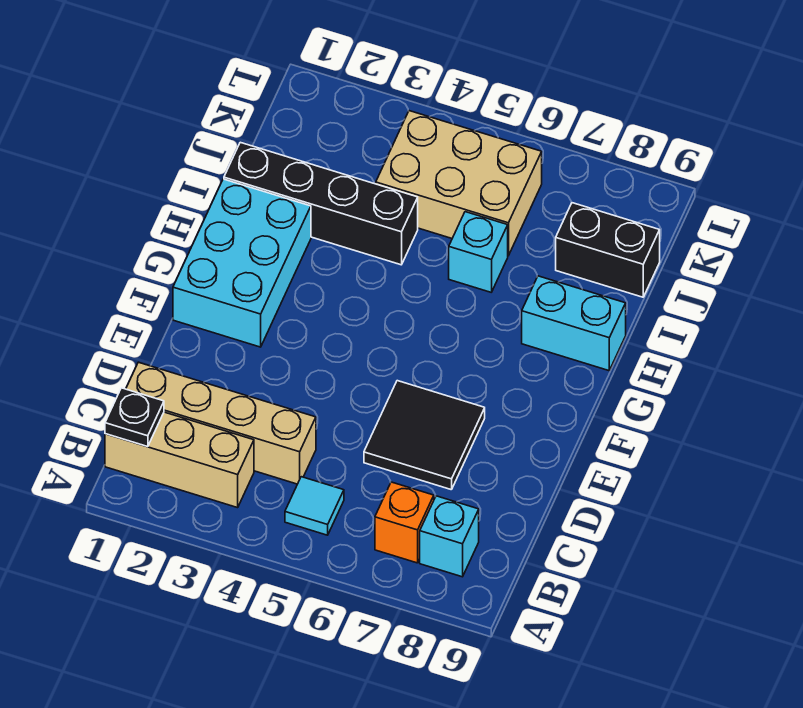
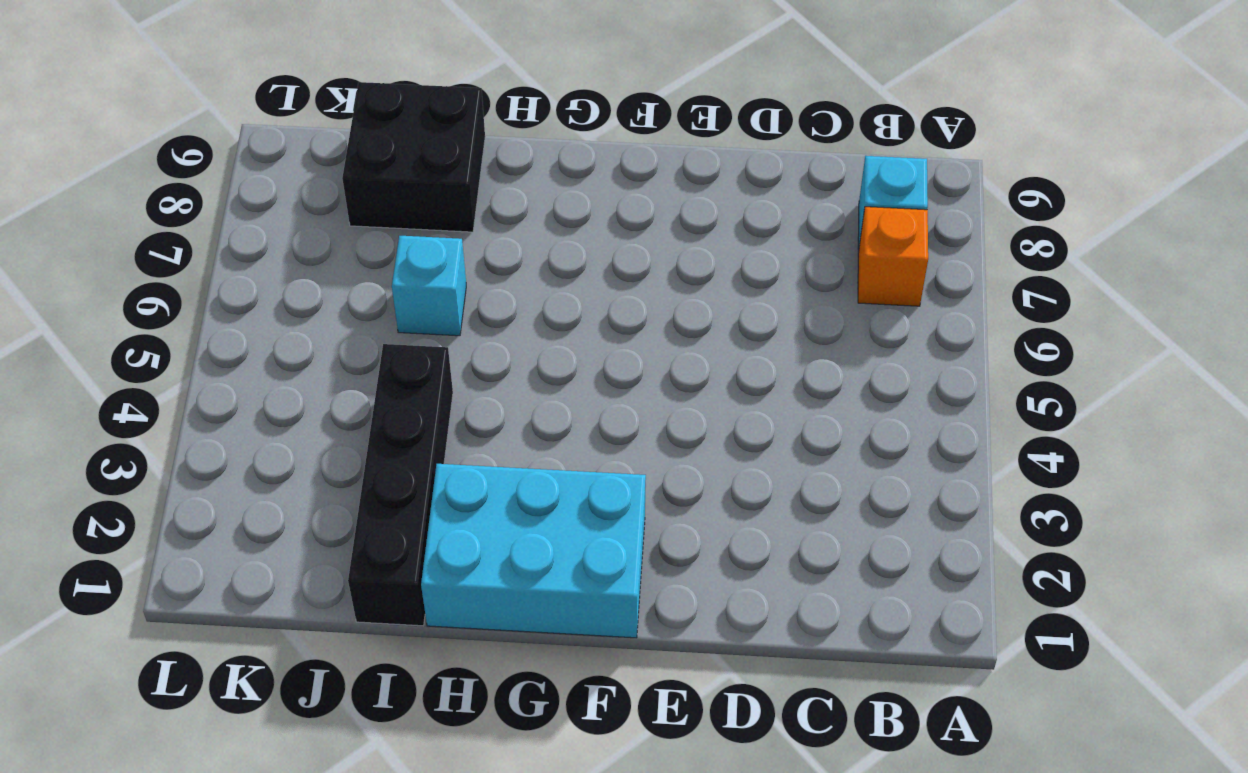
black 2x2 brick [342,82,485,232] -> black 1x2 brick [556,203,660,297]
none -> tan 1x3 brick [105,412,254,508]
none -> cyan 1x1 tile [285,477,344,535]
none -> tan 1x4 brick [126,362,316,484]

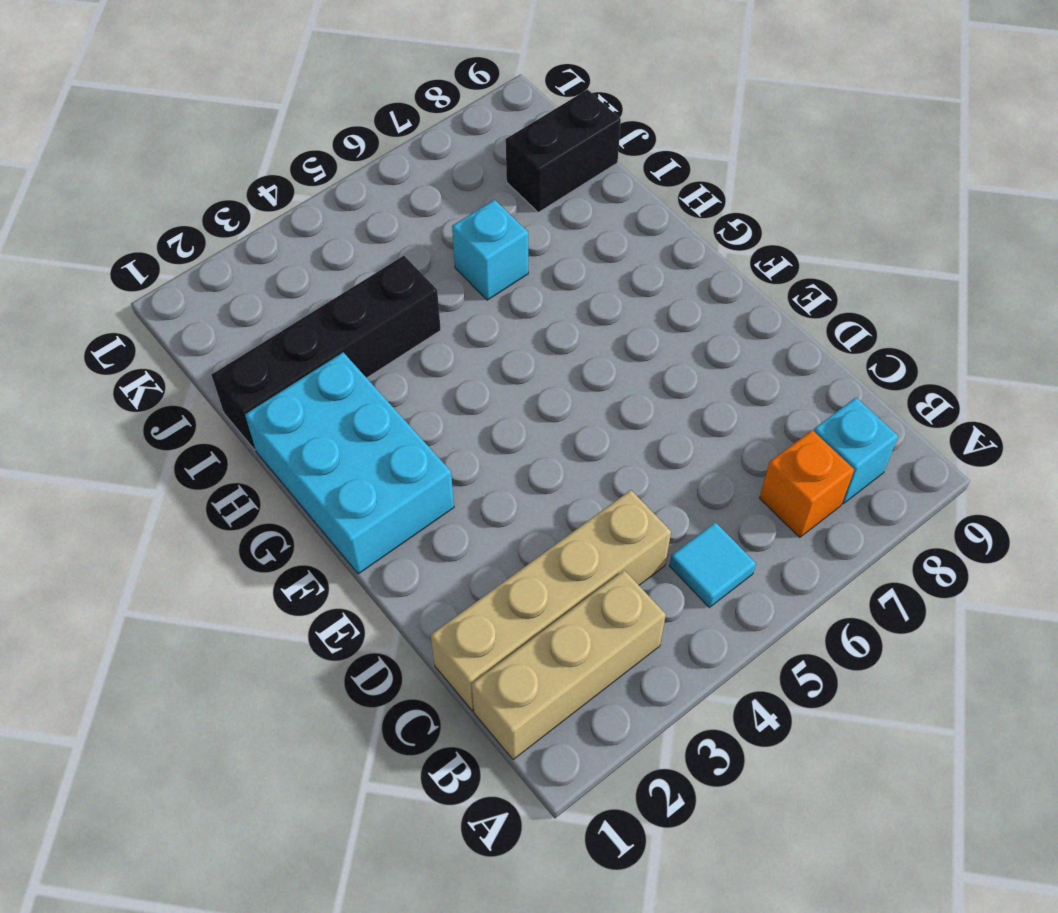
none -> black 2x2 tile [364,381,485,490]
none -> cyan 1x2 brick [522,276,626,371]
none -> tan 2x3 brick [376,111,542,256]

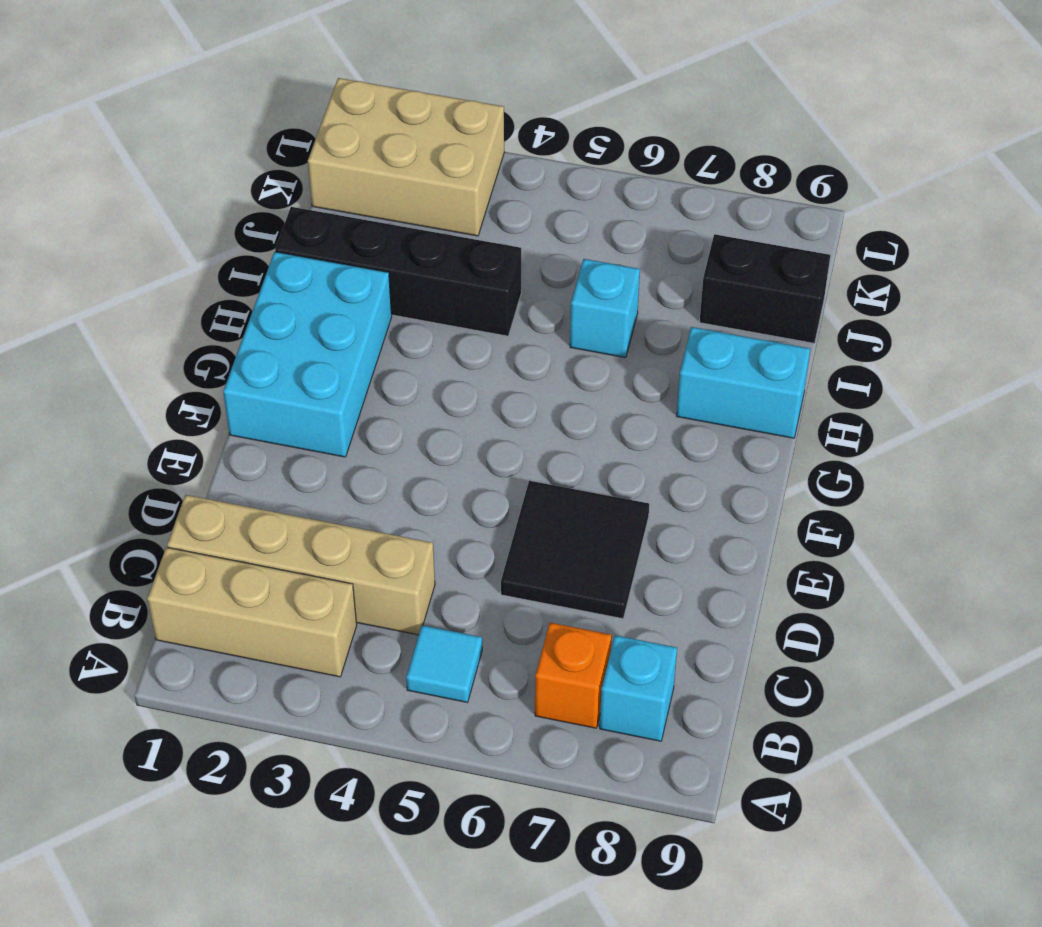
tan 2x3 brick [308,78,504,236] -> tan 2x3 brick moved to [376,111,542,256]
none -> black 1x1 plate [105,388,164,447]

